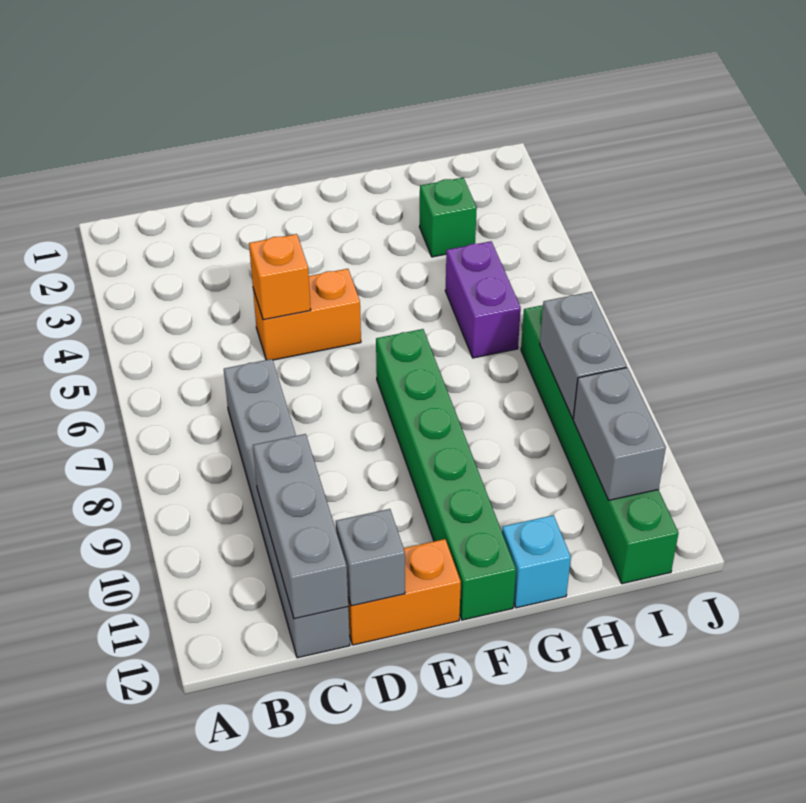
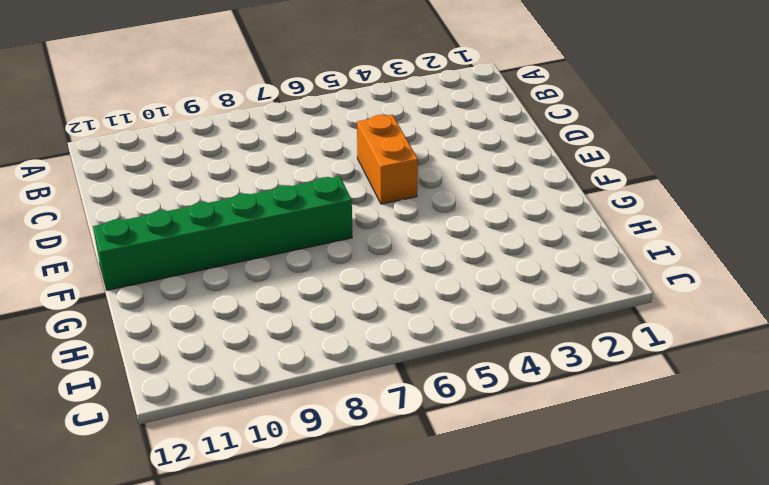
none -> grey 1x6 brick [224,359,350,658]
none -> orange 1x2 brick [348,539,461,645]
none -> cyan 1x1 brick [502,515,571,608]

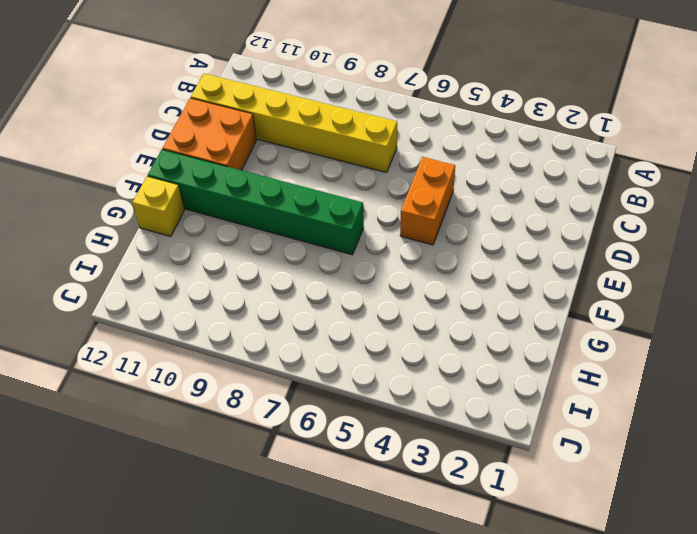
yellow 1x6 brick [191,74,397,173] -> grey 1x6 brick [224,359,350,658]
orange 2x2 brick [163,98,257,170] -> orange 1x2 brick [348,539,461,645]
yellow 1x1 brick [133,176,184,236] -> cyan 1x1 brick [502,515,571,608]
none -> green 1x1 brick [419,178,477,257]
none -> purple 1x2 brick [445,241,521,358]
none -> green 1x6 brick [521,305,678,584]

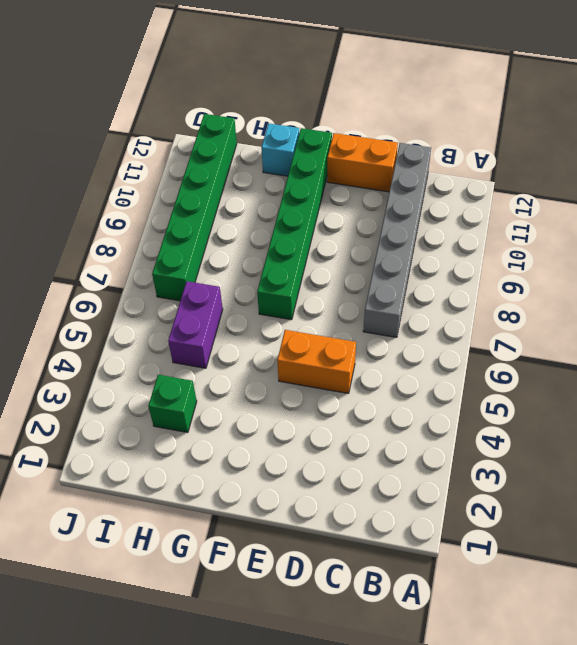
none -> grey 1x3 brick [253,434,348,619]
none -> orange 1x1 brick [249,234,311,320]
none -> grey 1x1 brick [336,509,405,606]

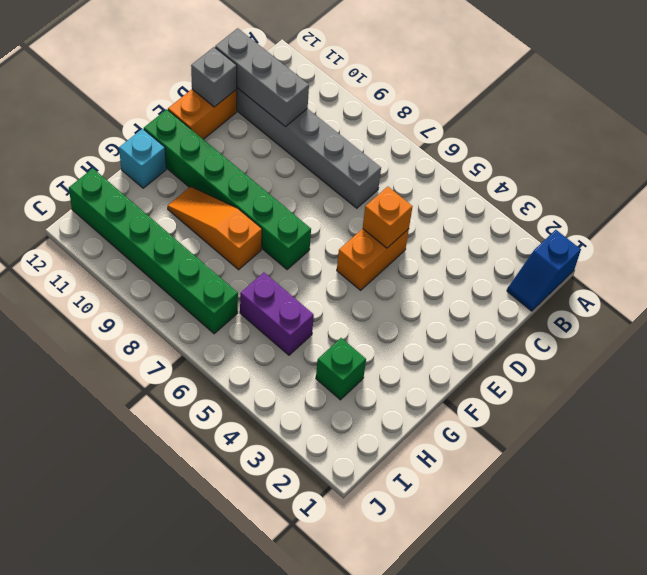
blue 1x2 slope [507,230,581,311] -> none
orange 1x3 slope [168,187,262,270] -> none
none -> grey 1x2 brick [540,292,627,419]
none -> grey 1x2 brick [573,368,666,500]

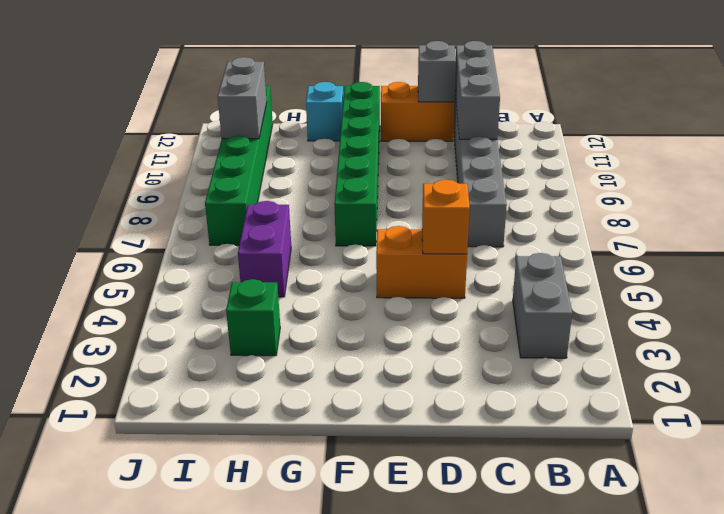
grey 1x2 brick [513,253,572,358] -> grey 1x2 brick moved to [540,292,627,419]

